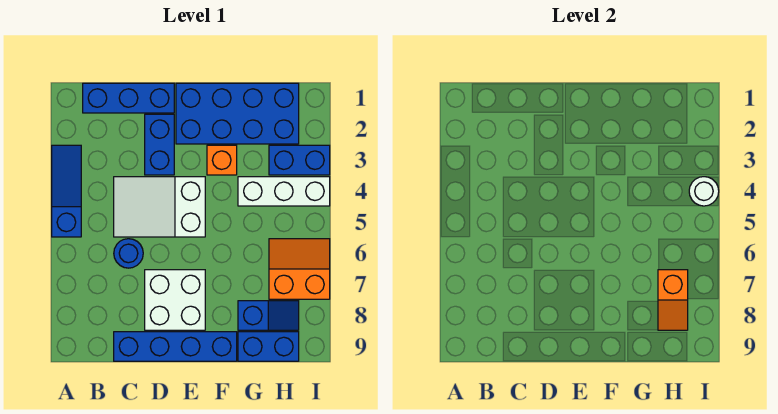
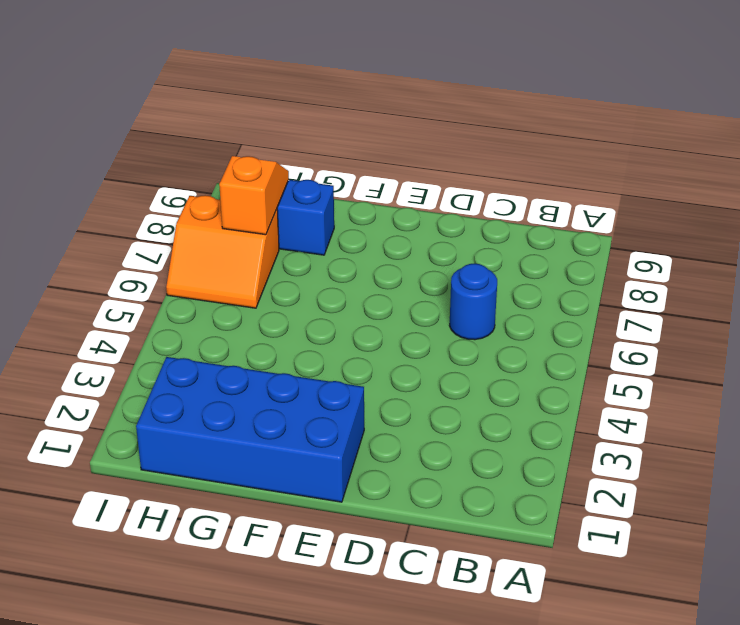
none -> blue 1x3 slope [52,145,81,237]
none -> blue 1x3 brick [83,83,174,113]
none -> white 2x3 slope [114,177,205,237]

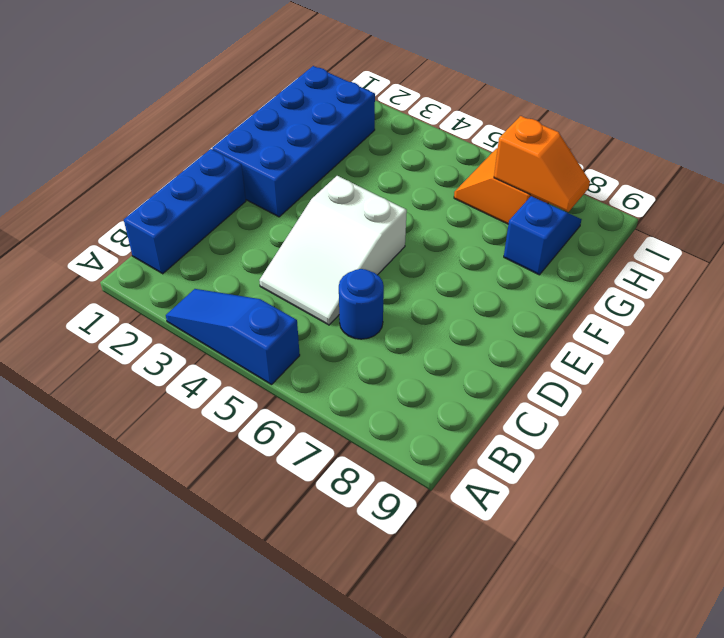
none -> blue 1x4 brick [114,332,237,361]
none -> blue 1x2 brick [145,114,174,175]
none -> white 2x2 brick [145,270,205,330]

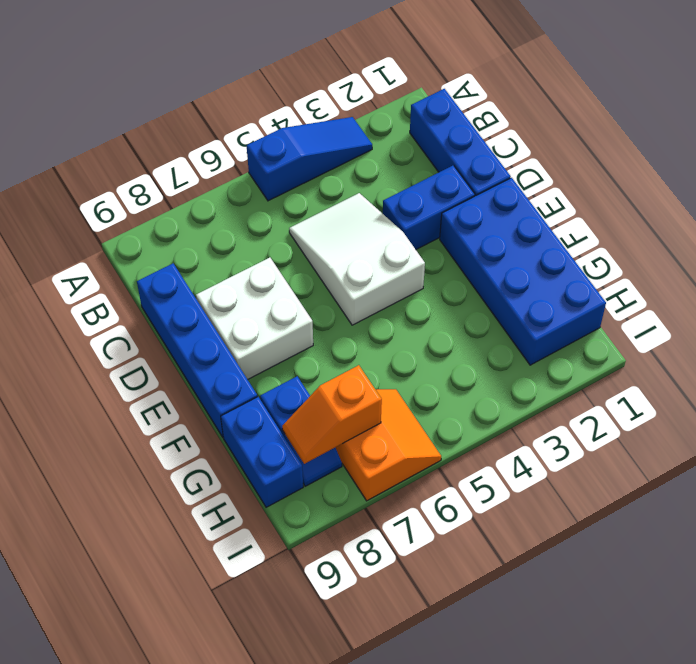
none -> blue 1x1 round brick [114,239,143,268]
none -> orange 1x1 brick [207,145,237,175]
none -> white 1x3 brick [238,177,330,206]

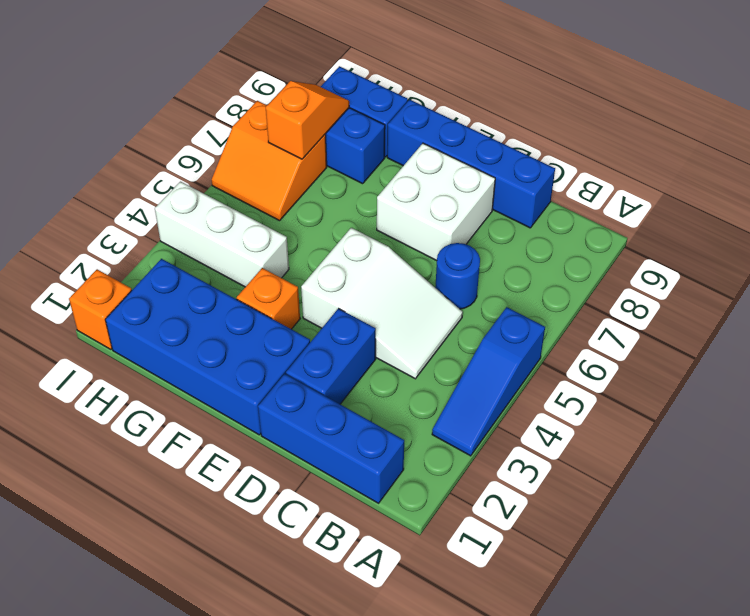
orange 1x1 brick [69,269,132,349] -> none
none -> blue 1x2 brick [269,145,330,175]
none -> white 1x1 round brick [689,177,719,206]

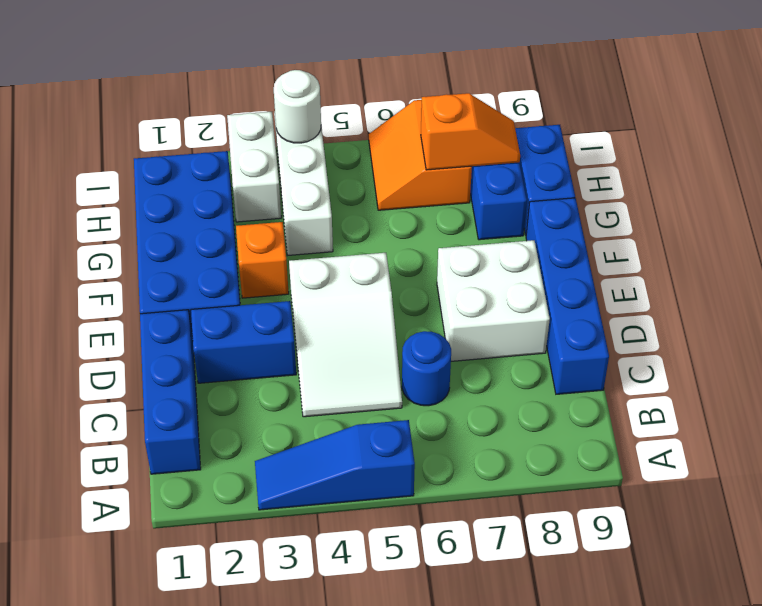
white 1x2 brick [227,112,281,222] -> blue 1x2 brick [269,145,330,175]

